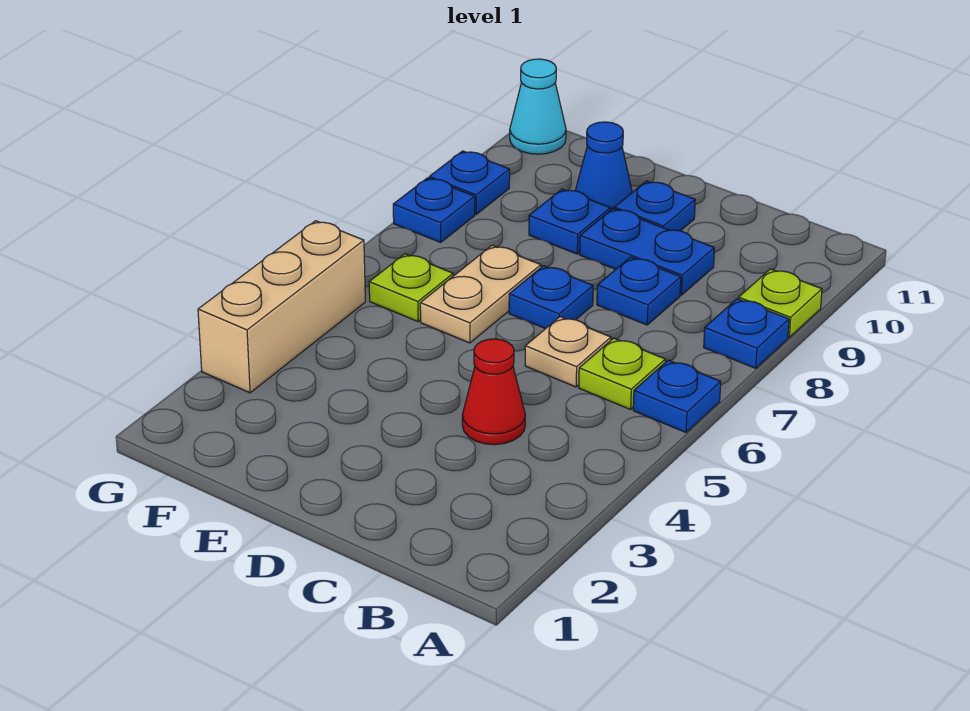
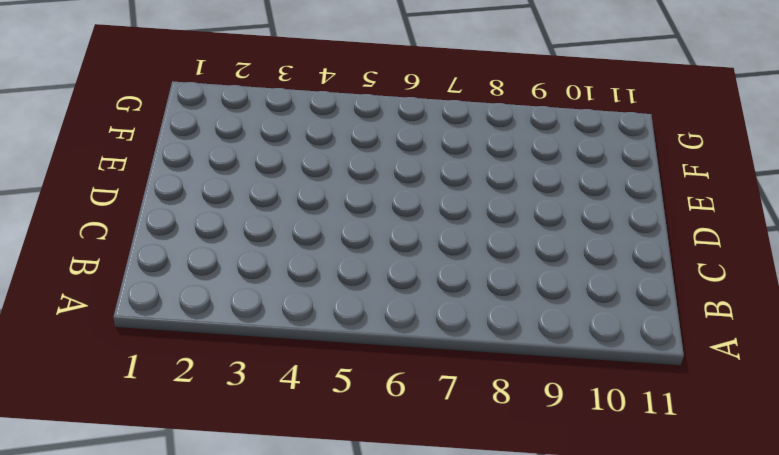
none -> blue 1x1 plate [633,360,721,432]
none -> blue 1x1 plate [704,299,789,368]
none -> lime 1x1 plate [739,269,822,337]

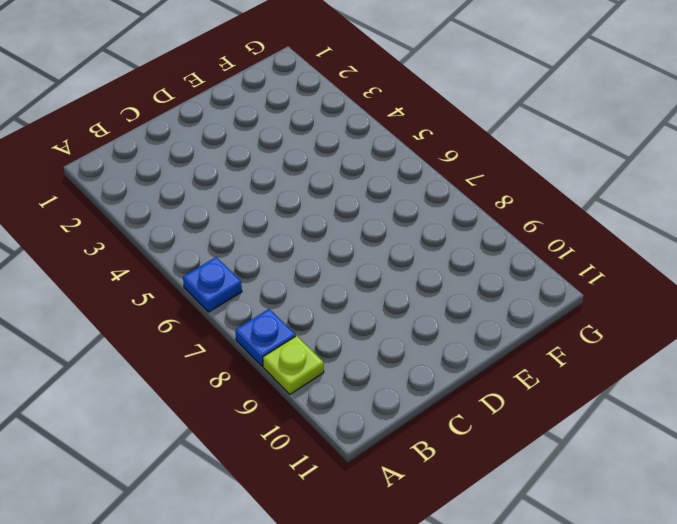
none -> lime 1x1 plate [579,338,665,410]
none -> red 1x1 cone [462,339,525,445]
none -> tan 1x1 plate [525,317,611,387]

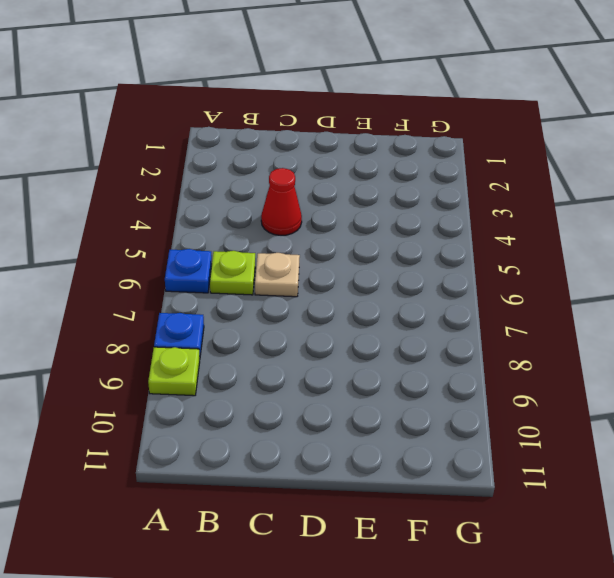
none -> blue 1x1 plate [597,257,681,325]
none -> blue 1x2 plate [580,209,714,295]
none -> blue 1x1 plate [509,266,593,329]

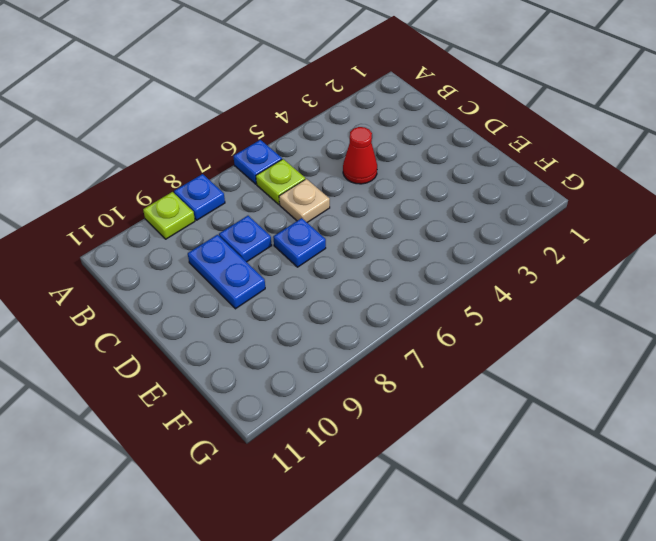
none -> blue 1x1 plate [614,181,695,231]
none -> tan 1x2 plate [420,245,541,343]
none -> blue 1x1 plate [529,189,610,254]

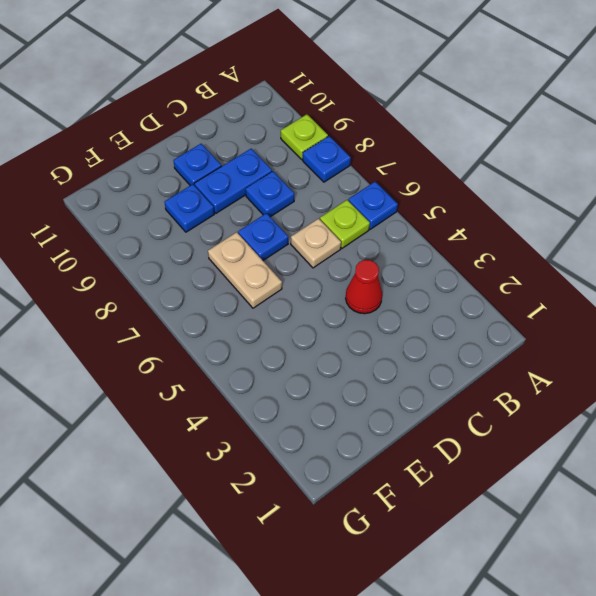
none -> blue 1x1 cone [575,122,632,210]
none -> lime 1x1 plate [369,254,453,321]
none -> tan 1x3 brick [198,221,365,393]

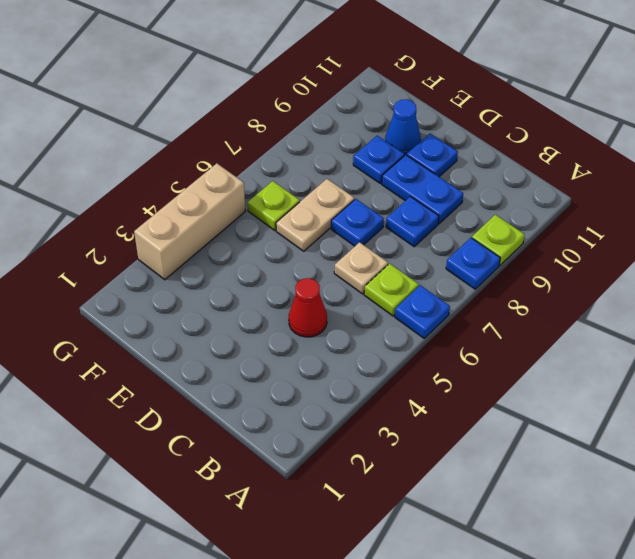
none -> blue 1x1 plate [393,178,475,242]
none -> blue 1x1 plate [429,151,510,214]
none -> cyan 1x1 cone [510,59,566,154]

